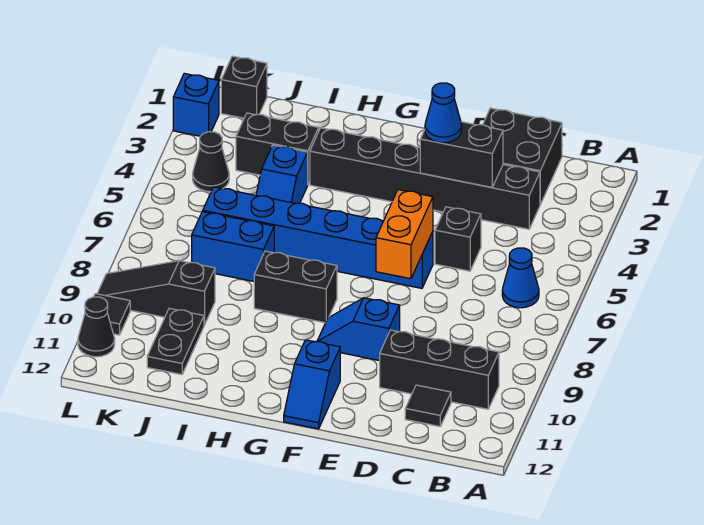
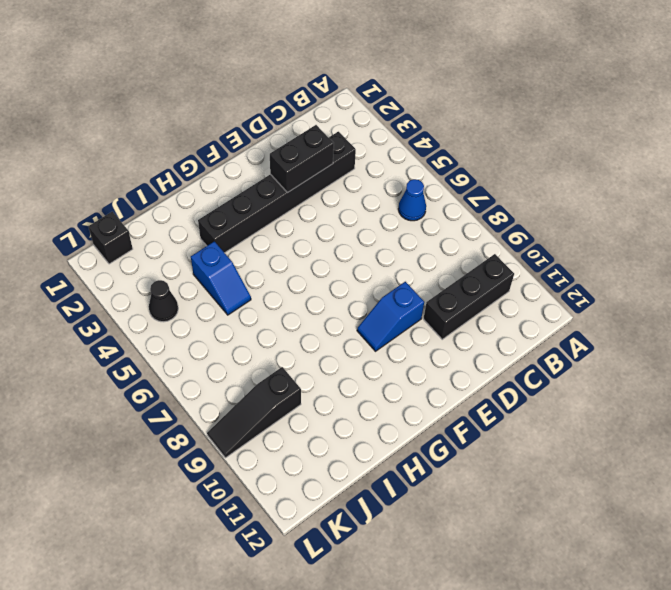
none -> black 2x2 brick [483,108,562,204]
none -> black 1x1 tile [405,385,451,426]
none -> black 1x1 brick [435,207,481,271]

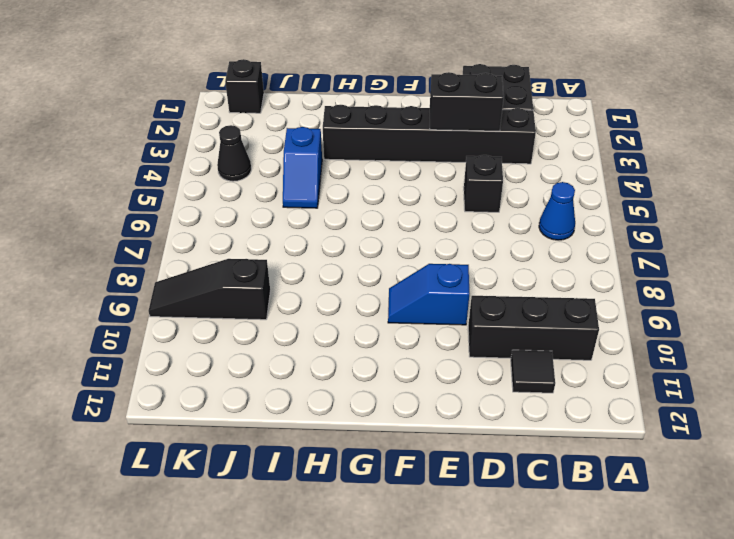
none -> blue 1x6 brick [203,187,433,288]
none -> blue 1x2 slope [284,340,340,429]
none -> black 1x2 brick [254,251,337,323]

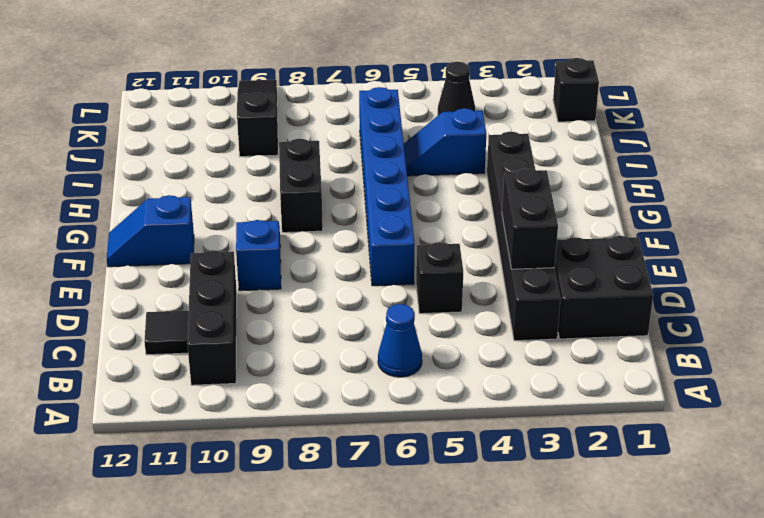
none -> black 1x2 brick [236,113,319,184]
none -> blue 1x2 brick [192,212,274,281]
none -> black 1x2 plate [147,308,204,375]

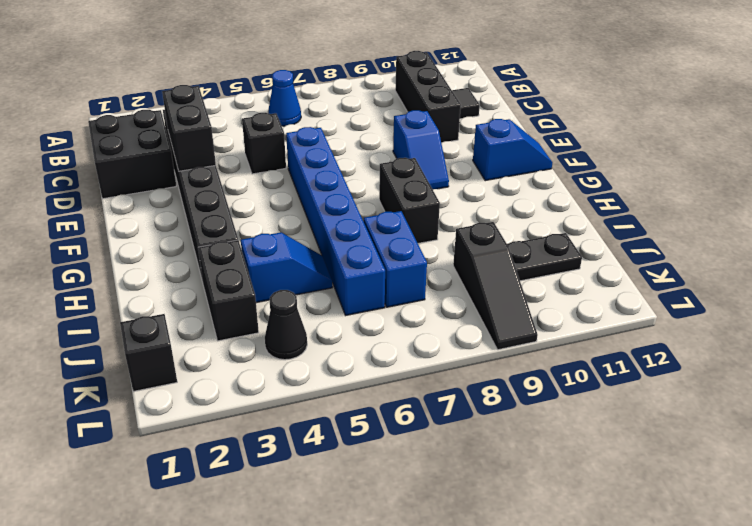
none -> blue 1x1 brick [173,73,219,136]
none -> black 1x1 tile [94,294,130,335]
none -> black 1x1 cone [78,297,115,357]

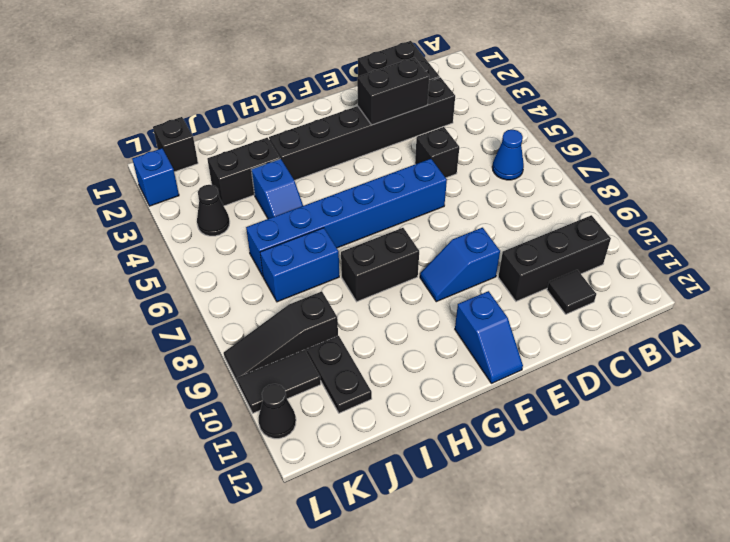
black 1x2 tile [237,350,321,413] -> black 1x1 tile [94,294,130,335]
none -> orange 1x2 brick [376,190,433,279]
none -> blue 1x1 cone [425,83,462,143]

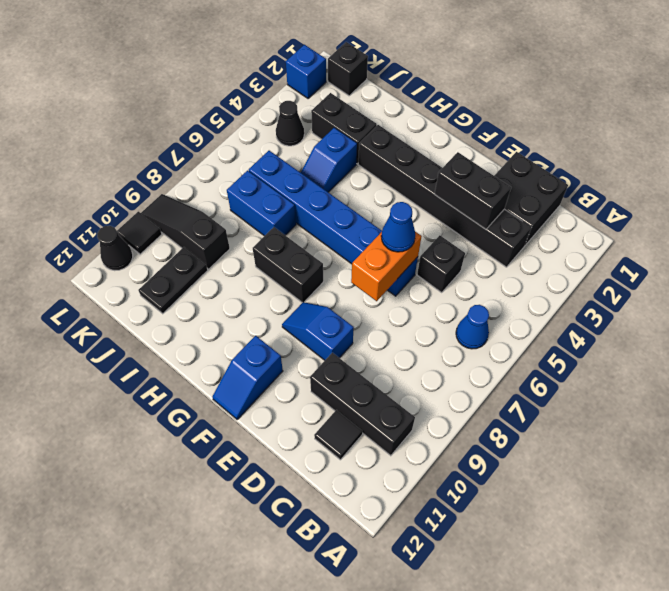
blue 1x1 cone [381,202,415,252] -> blue 1x1 cone moved to [425,83,462,143]

